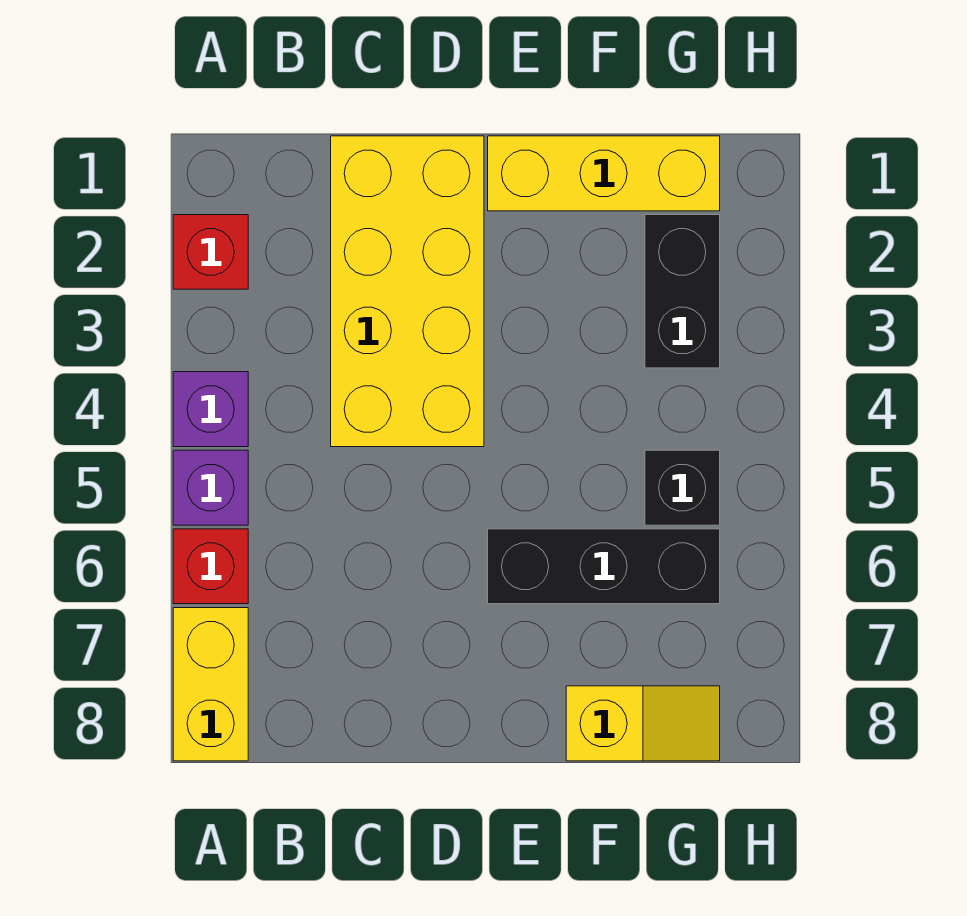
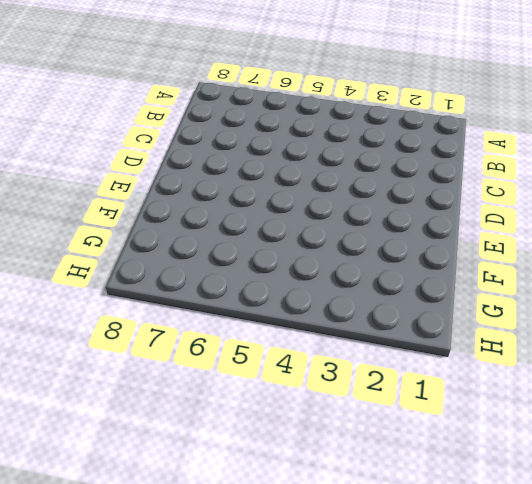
none -> red 1x1 brick [173,215,248,289]
none -> purple 1x1 brick [173,372,248,447]

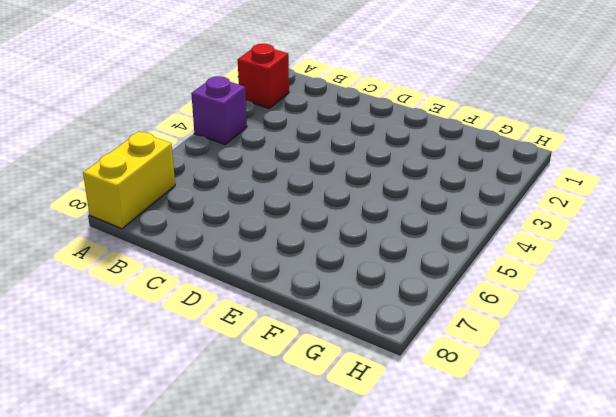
none -> purple 1x1 brick [173,450,248,525]
none -> red 1x1 brick [173,529,248,604]

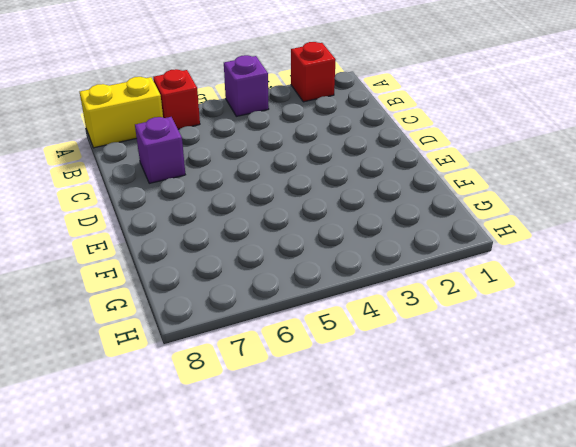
purple 1x1 brick [135,117,185,183] -> purple 1x1 brick moved to [173,450,248,525]
none -> yellow 2x4 brick [331,136,484,447]
none -> yellow 1x3 brick [488,136,720,211]

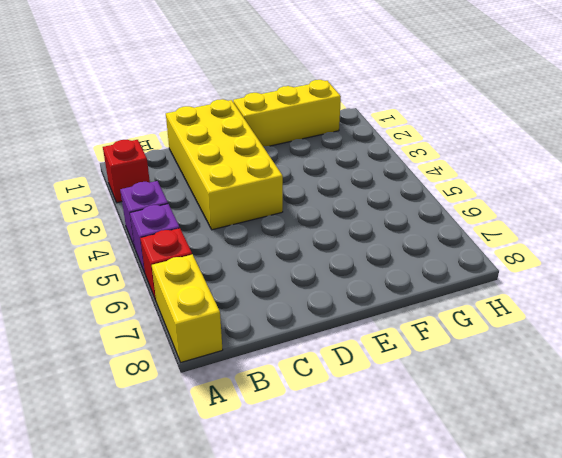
none -> black 1x3 brick [488,529,720,604]
none -> yellow 1x2 slope [566,686,720,761]

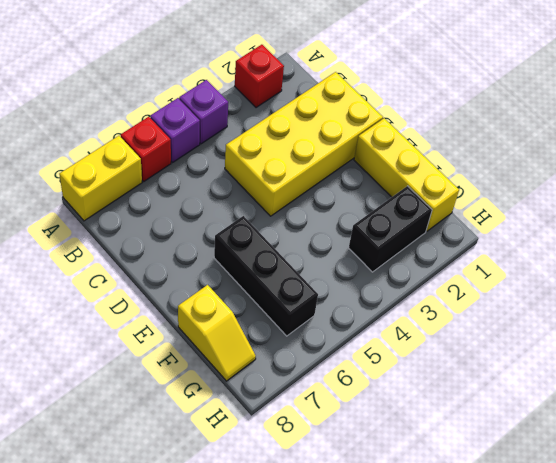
none -> black 1x1 brick [645,450,720,525]

